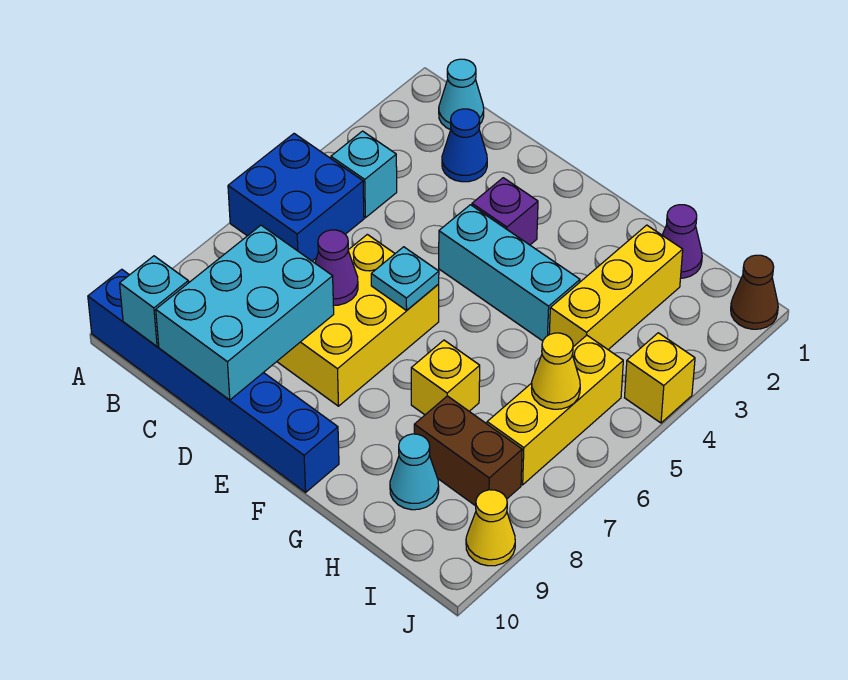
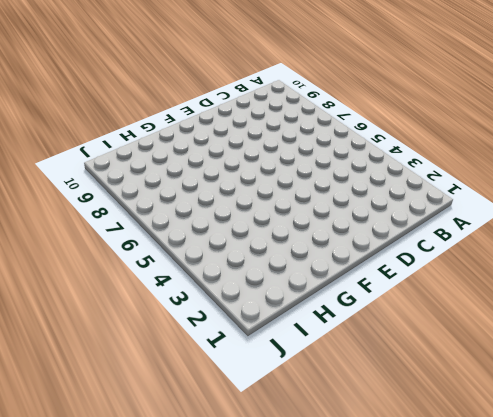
none -> blue 2x2 brick [228,134,364,261]
none -> blue 1x6 brick [88,269,339,492]
none -> cyan 1x1 cone [439,59,484,130]

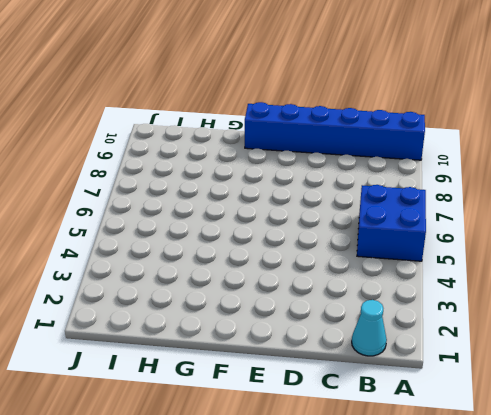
none -> cyan 1x1 brick [331,131,397,218]
none -> blue 1x1 cone [442,109,487,182]
none -> yellow 2x3 brick [277,234,439,406]

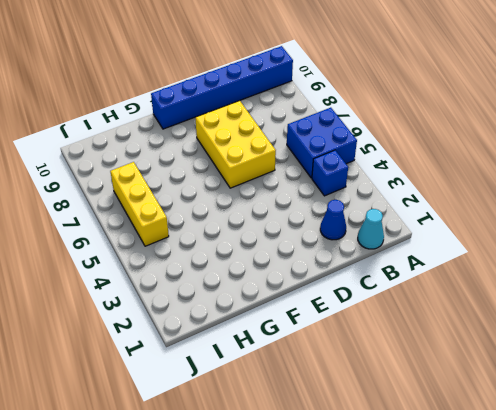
blue 1x1 brick [312,150,348,196] -> cyan 1x1 brick [331,131,397,218]
none -> purple 1x1 brick [472,178,538,245]
none -> cyan 1x3 brick [439,205,580,341]
none -> yellow 1x1 brick [411,340,480,415]

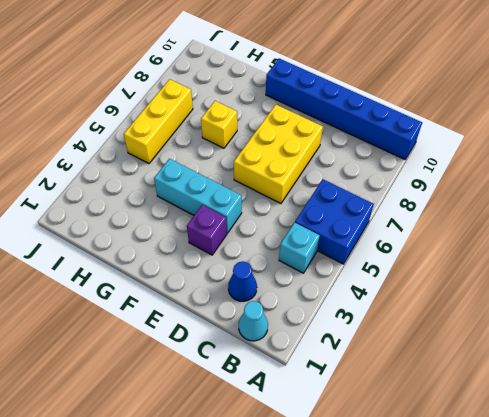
none -> purple 1x1 cone [662,205,702,278]
none -> yellow 1x3 brick [549,225,683,349]
none -> brown 1x2 brick [414,396,522,506]

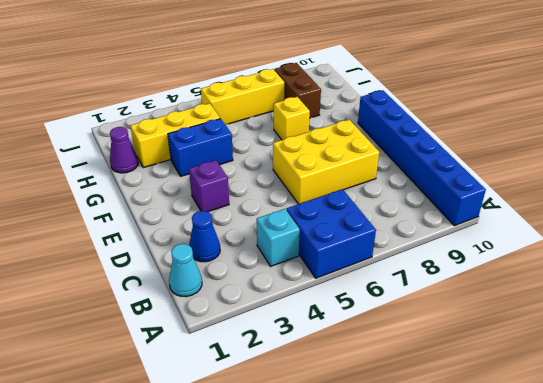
blue 1x2 brick [168,119,233,176] -> cyan 1x3 brick [439,205,580,341]
none -> cyan 1x1 cone [390,434,439,510]
none -> brown 1x1 cone [731,255,778,329]
none -> yellow 1x1 brick [625,333,695,423]

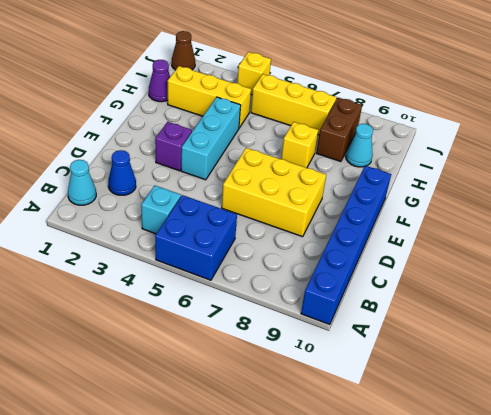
none -> yellow 1x1 cone [466,490,515,566]
none -> cyan 1x1 brick [120,256,188,346]
none -> cyan 2x3 brick [156,225,334,400]

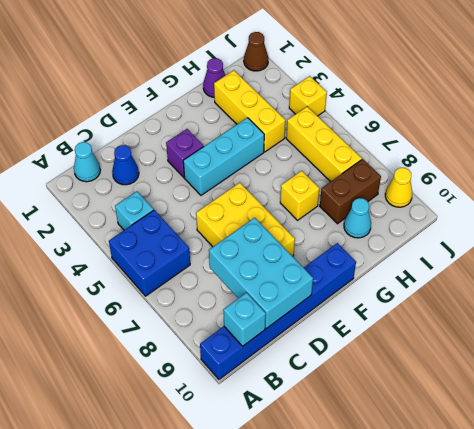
none -> purple 1x1 cone [315,230,358,305]
none -> cyan 1x1 plate [371,247,439,310]
none -> yellow 1x1 cone [532,333,580,409]

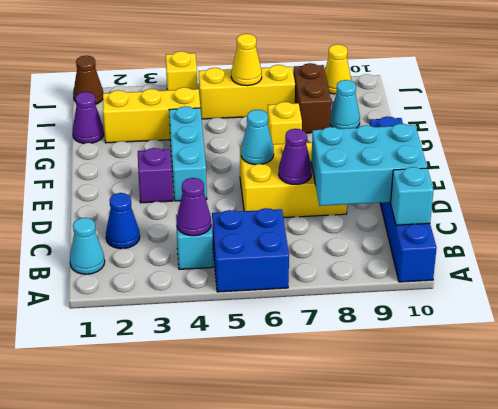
purple 1x1 cone [176,178,211,236] -> none
cyan 1x1 cone [241,110,274,165] -> cyan 1x1 plate [371,247,439,310]

